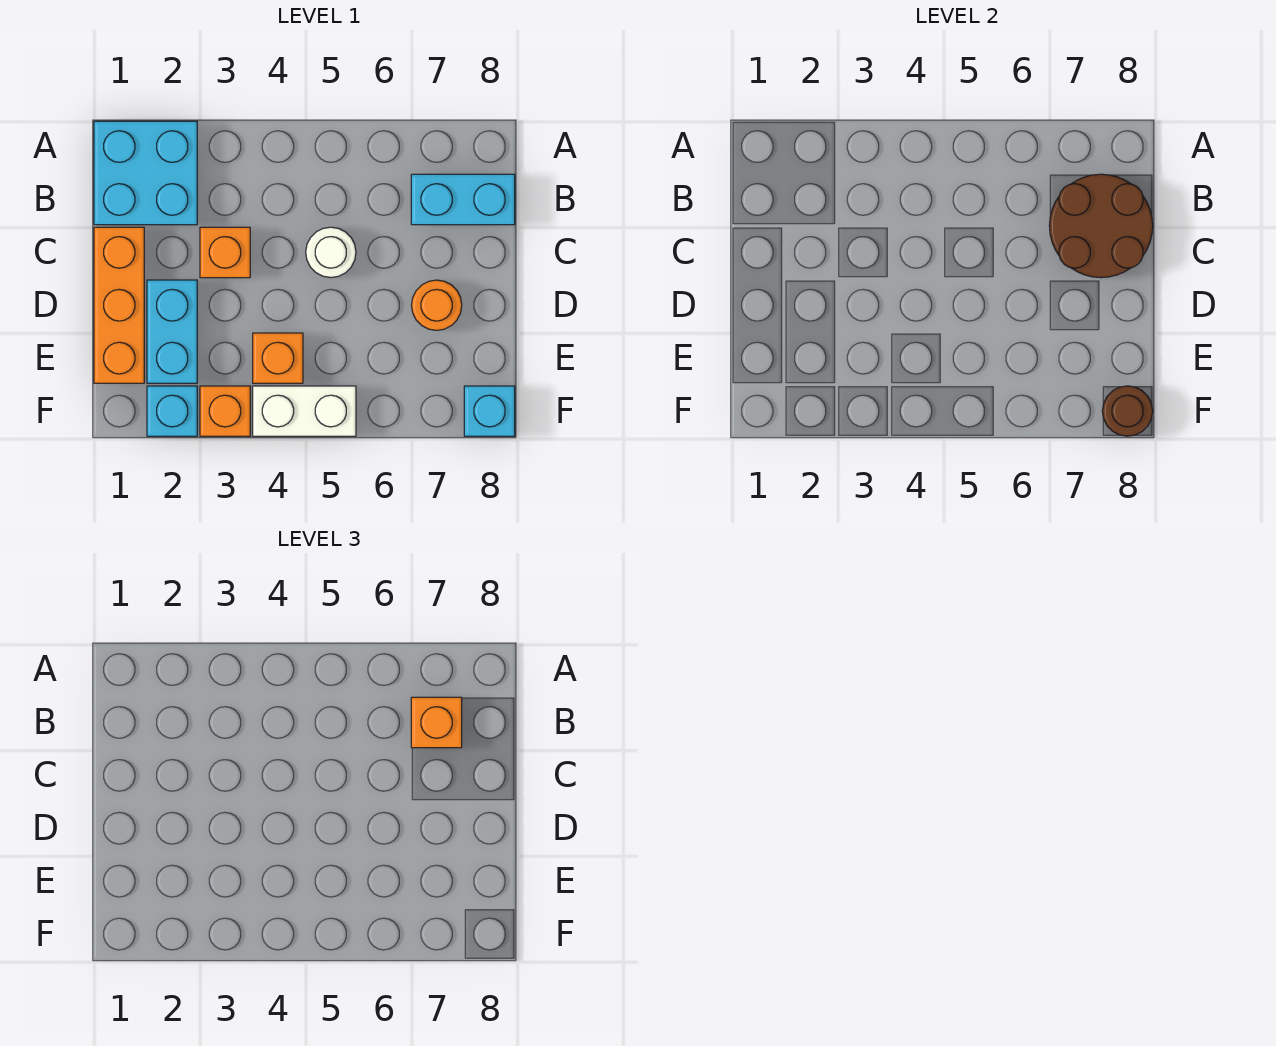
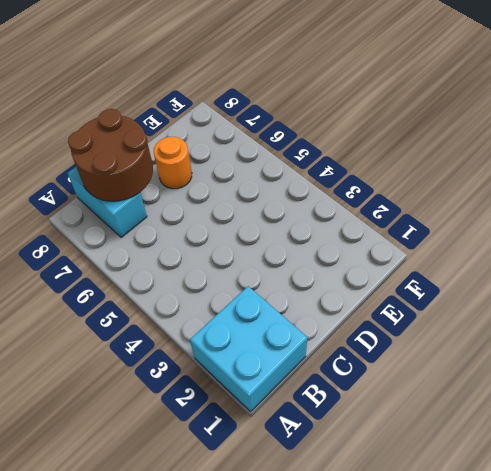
none -> orange 1x3 brick [94,227,144,383]
none -> orange 1x1 brick [200,227,250,278]
none -> white 1x1 round brick [306,227,356,278]

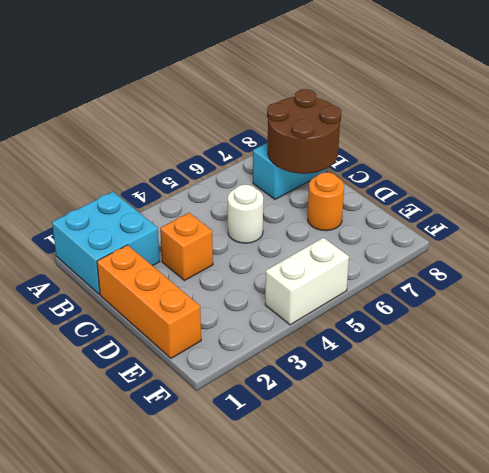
none -> cyan 1x2 brick [147,280,197,383]
none -> orange 1x1 brick [253,333,303,383]
none -> cyan 1x1 brick [147,386,197,436]

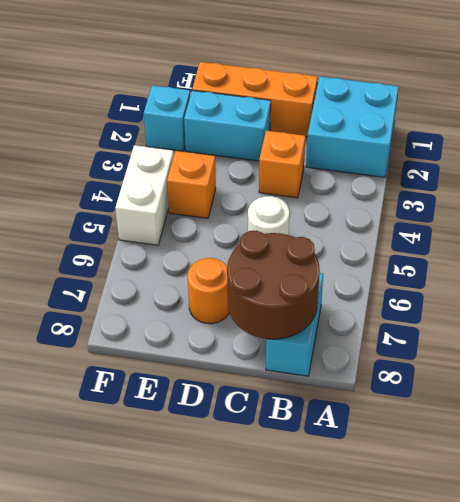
none -> orange 1x1 brick [200,386,250,436]
none -> cyan 1x1 brick [464,386,515,436]
none -> brown 1x1 round brick [1102,386,1153,436]

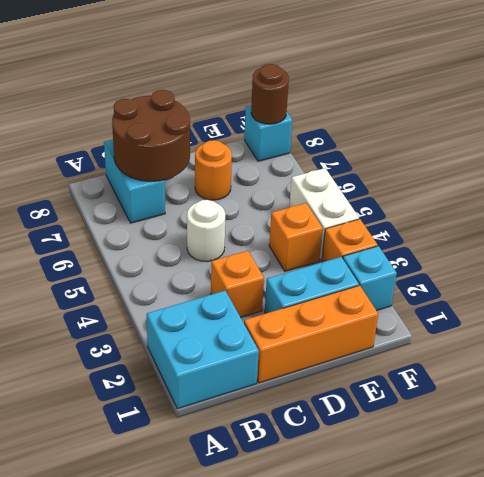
none -> orange 1x1 brick [411,697,462,748]

